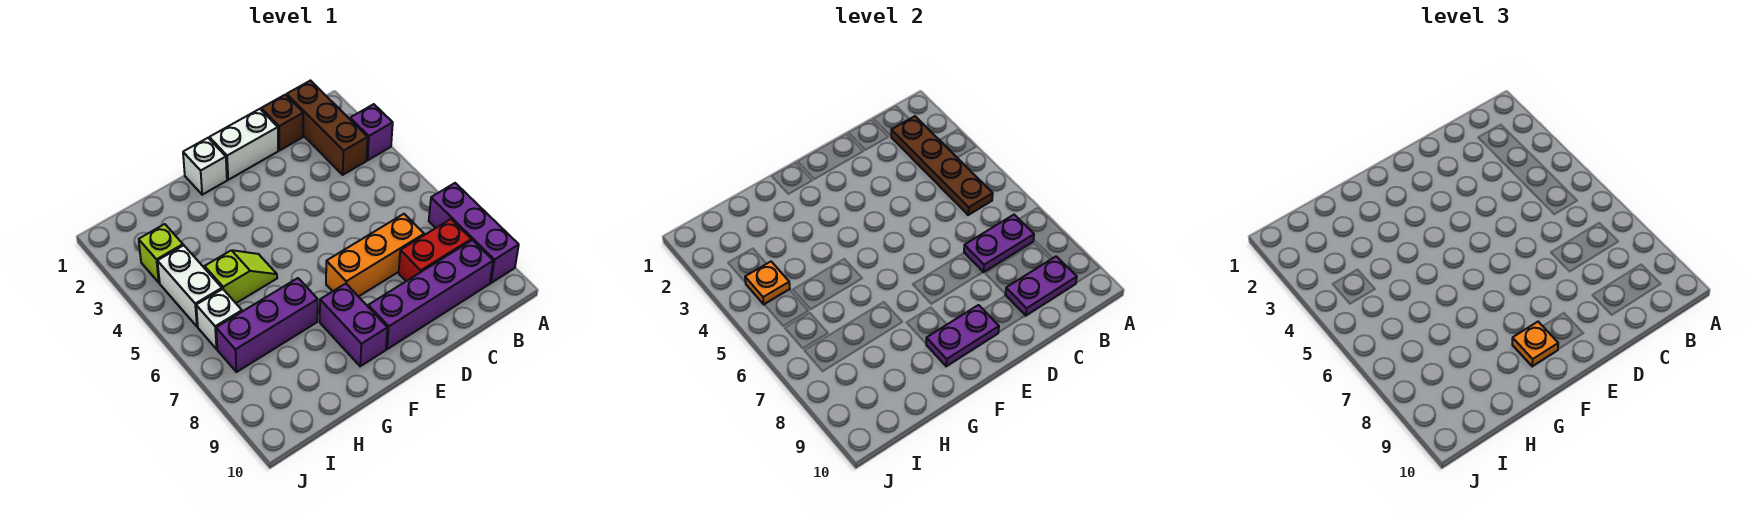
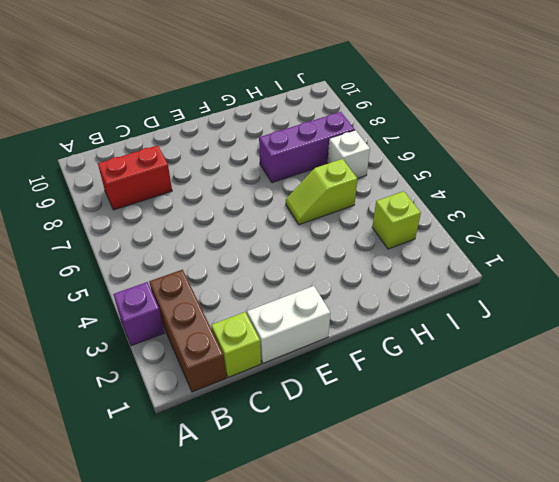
lime 1x1 brick [211,312,261,377] -> brown 1x1 brick [261,95,303,151]
none -> purple 1x3 brick [429,183,519,283]
none -> purple 1x4 brick [368,240,493,349]
none -> orange 1x3 brick [326,214,424,297]

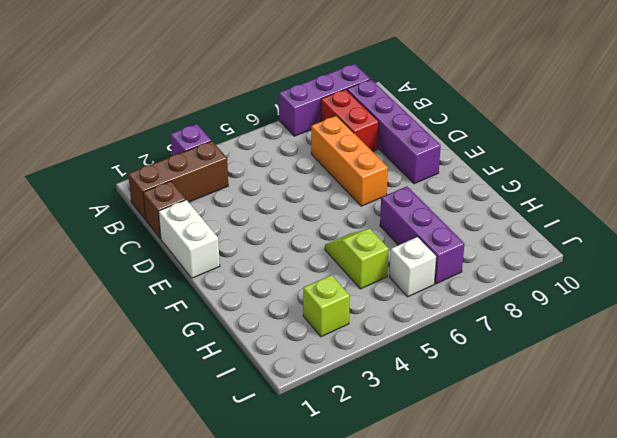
none -> white 1x1 brick [183,138,227,195]
none -> purple 1x2 brick [320,284,387,366]
none -> white 1x2 brick [157,245,222,327]

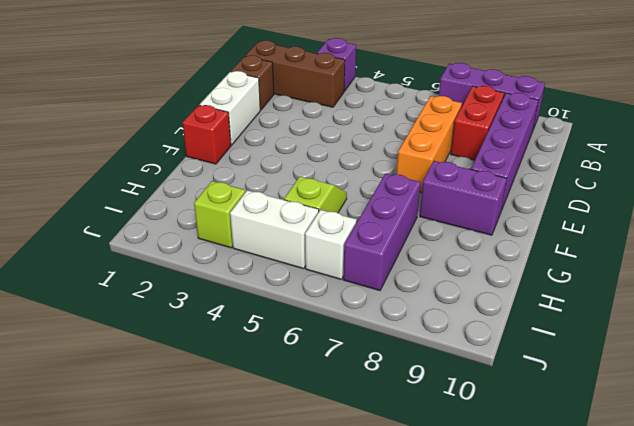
red 1x1 brick [183,105,231,164] -> white 1x1 brick [183,138,227,195]
none -> brown 1x4 plate [891,116,993,215]
none -> purple 1x2 plate [964,215,1034,272]
none -> purple 1x2 plate [1005,256,1077,316]

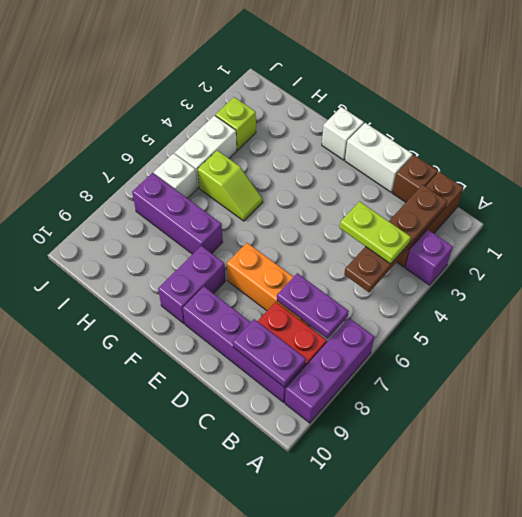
lime 1x2 plate [340,201,411,264] -> none
none -> purple 1x2 plate [926,305,999,366]
none -> orange 1x1 plate [745,262,790,304]
none -> orange 1x1 plate [1512,322,1558,366]

